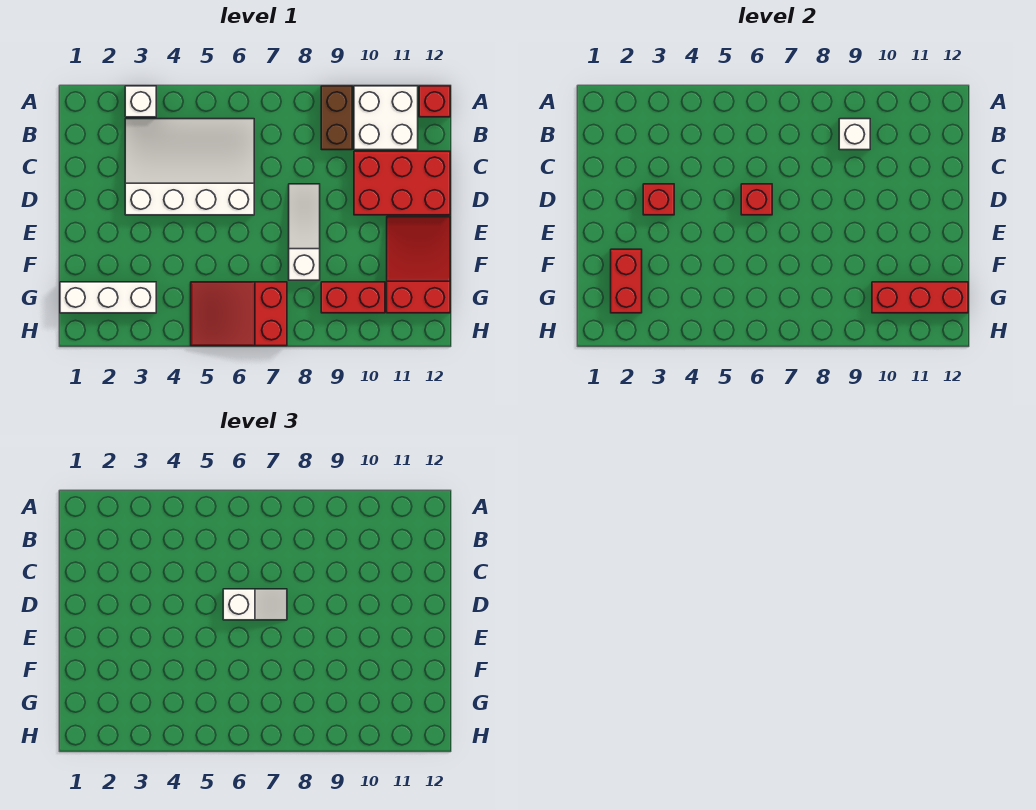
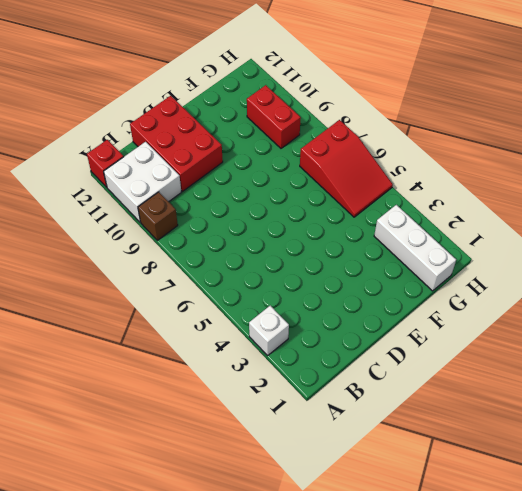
brown 1x1 brick [138,192,178,240] -> brown 1x2 brick [321,86,352,150]
none -> white 3x4 slope [125,119,254,215]
none -> white 1x3 slope [289,184,320,280]
none -> red 2x3 slope [387,217,450,313]

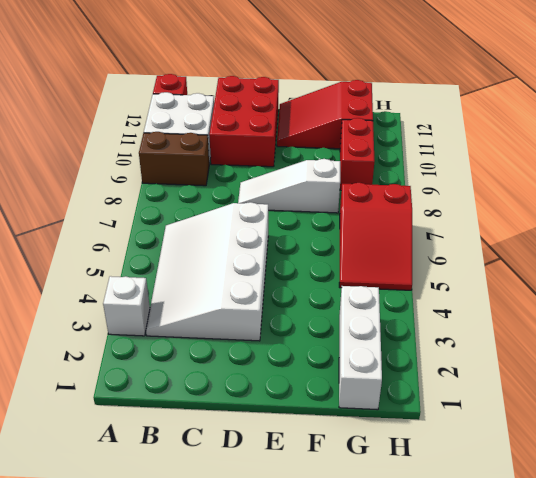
none -> white 1x1 brick [839,119,870,150]
none -> red 1x1 brick [643,184,674,215]
none -> red 1x1 brick [741,184,772,215]

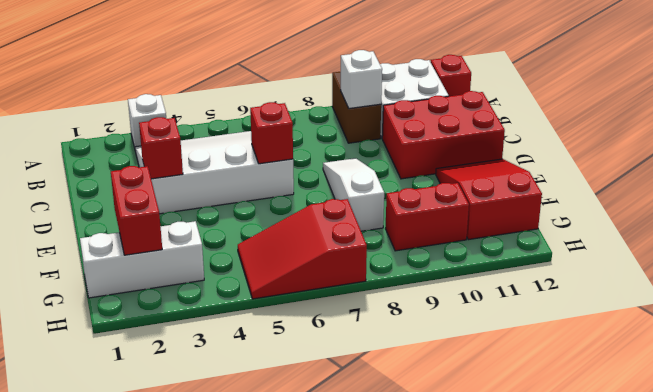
none -> red 1x3 brick [872,282,968,313]
none -> white 1x2 slope [223,589,287,620]

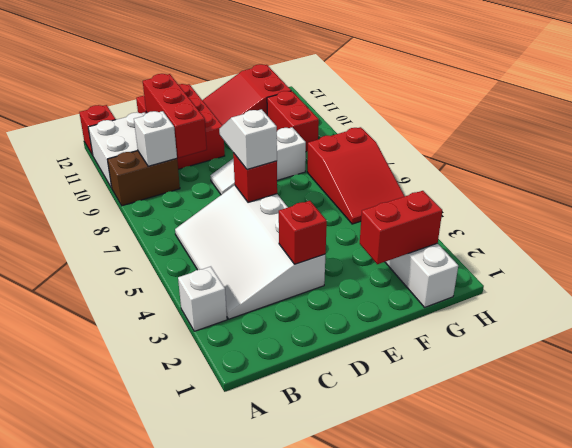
red 1x3 brick [143,74,207,158] -> red 1x3 brick moved to [872,282,968,313]

